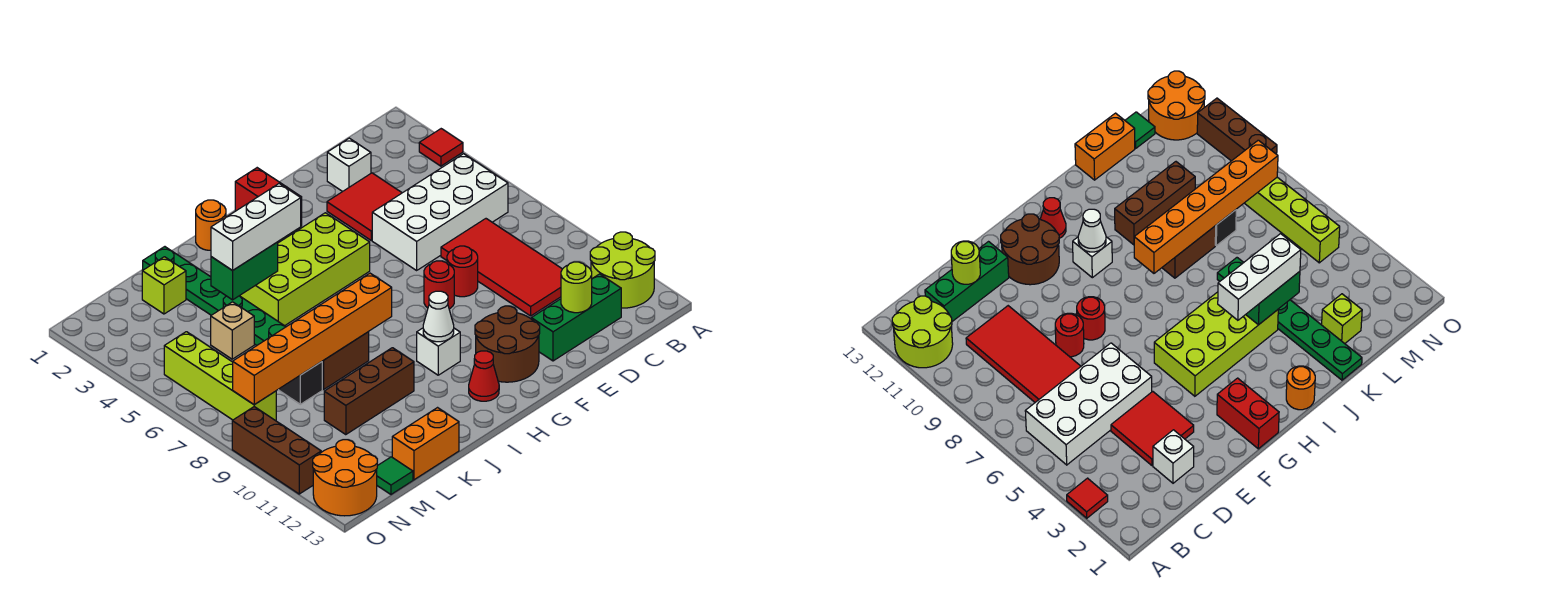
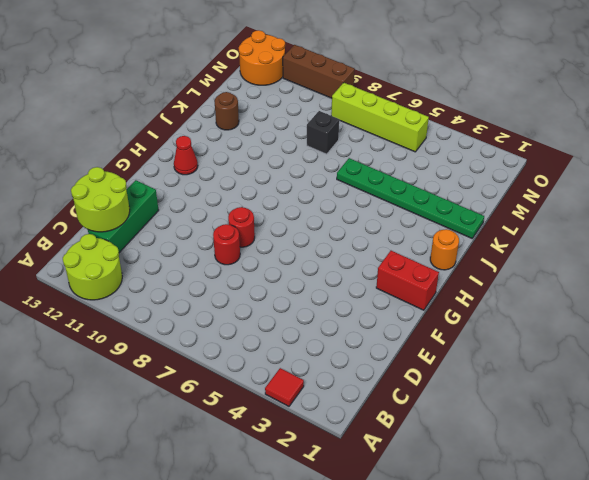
lime 2x2 round brick [71,167,130,232] -> lime 1x1 round brick [561,262,592,313]
brown 1x1 round brick [215,92,239,130] -> none
none -> white 2x4 brick [372,154,508,270]
none -> red 2x4 tile [441,219,562,316]
none -> white 1x1 brick [327,138,371,191]
none -> red 2x2 tile [327,173,402,240]

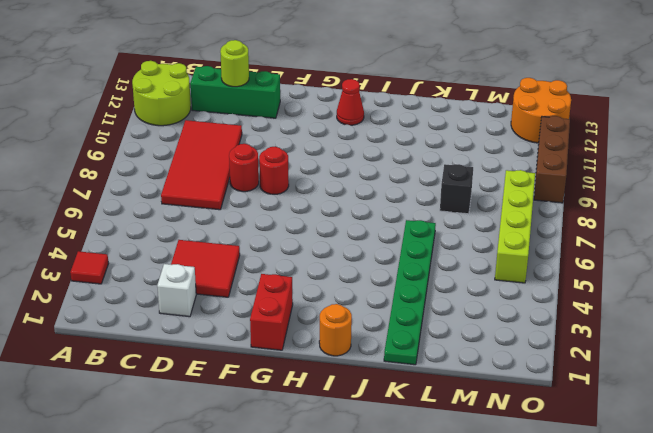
none -> white 2x4 brick [372,154,508,270]
none -> brown 2x2 round brick [475,306,540,382]
none -> lime 2x4 brick [240,213,370,326]
none -> white 1x1 brick [417,328,460,375]

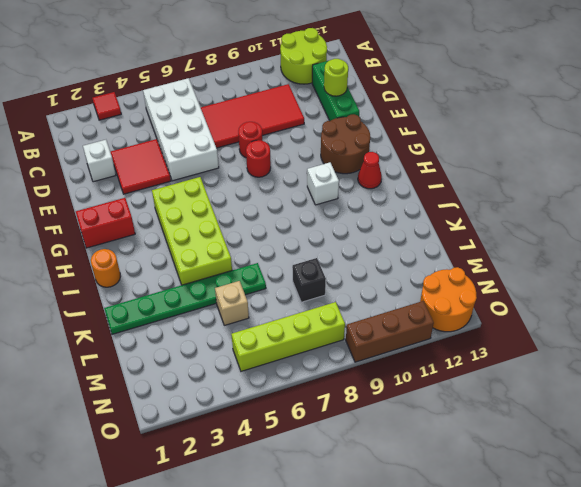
none -> brown 1x2 brick [322,332,369,390]
none -> brown 1x3 brick [324,348,414,435]
none -> orange 1x2 brick [392,408,459,480]
none -> lime 1x1 brick [142,257,186,314]

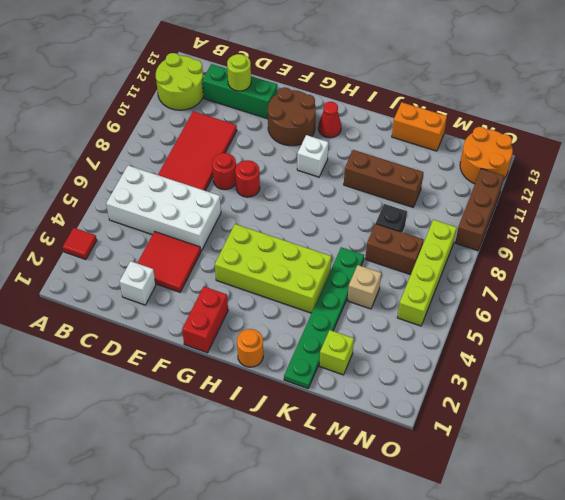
brown 1x2 brick [365,224,423,275] -> brown 1x2 brick moved to [322,332,369,390]
none -> green 1x1 tile [377,457,413,494]
none -> white 1x1 cone [423,291,454,342]
none -> orange 1x6 brick [233,273,392,405]
none -> green 1x2 brick [211,242,278,300]

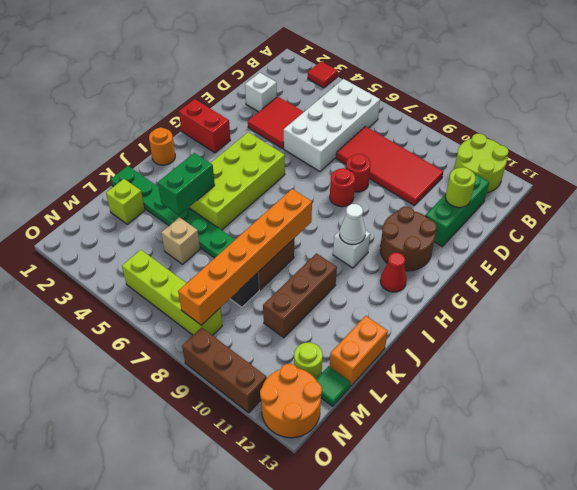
lime 1x1 round brick [294,342,323,379] -> none
none -> white 1x3 brick [211,184,301,271]

